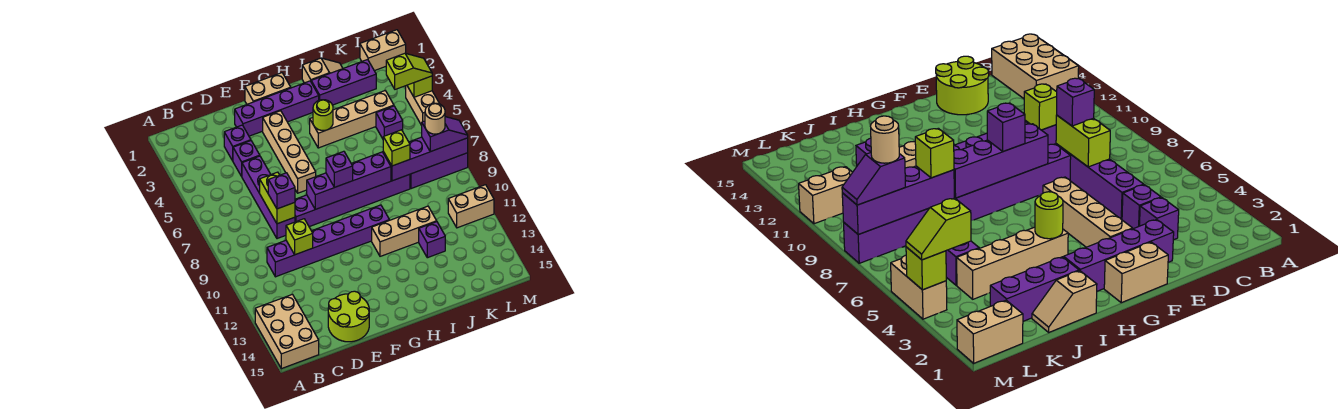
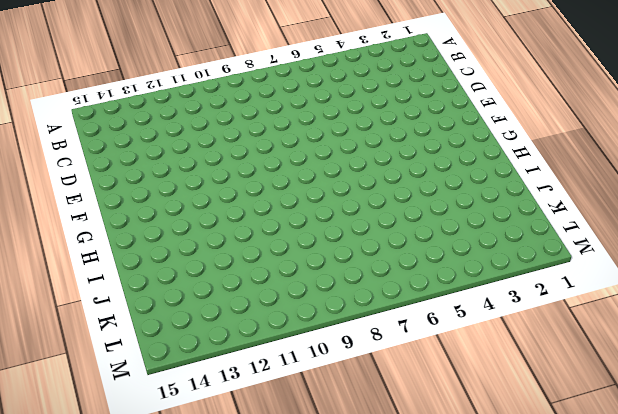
none -> tan 2x3 brick [255,294,319,369]
none -> purple 1x6 brick [267,205,389,277]
none -> purple 1x1 brick [224,125,251,161]
none -> purple 1x1 brick [233,141,260,176]

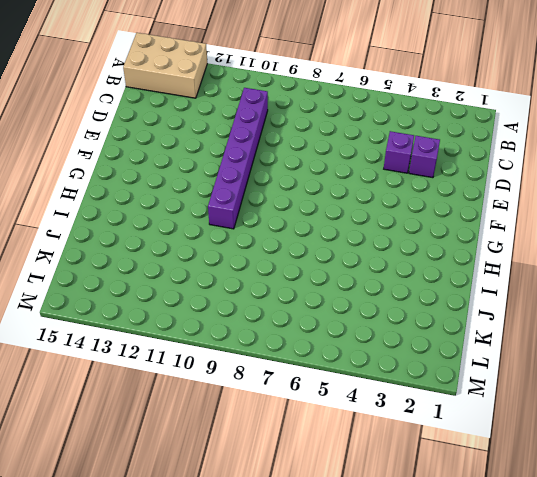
none -> purple 1x4 brick [242,156,295,239]
none -> lime 2x2 round brick [328,291,369,342]
none -> purple 1x4 brick [235,81,319,136]
none -> purple 1x6 brick [295,174,410,227]

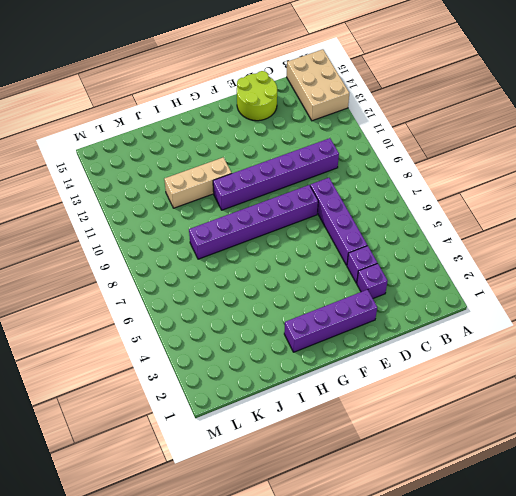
none -> tan 1x2 brick [245,73,291,104]
none -> tan 1x4 brick [263,111,316,193]
none -> tan 1x4 brick [310,91,394,148]
none -> tan 1x2 slope [302,58,343,83]

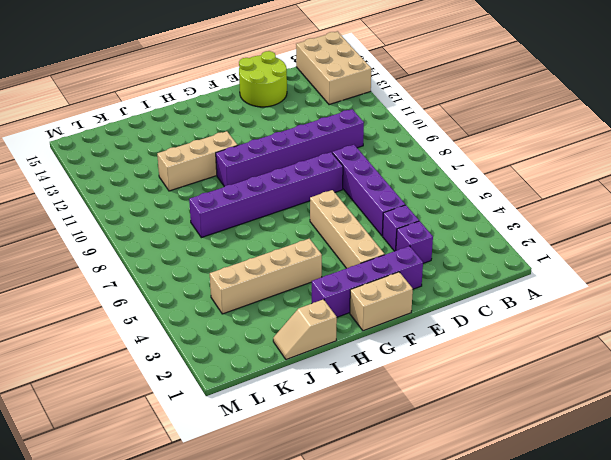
none -> purple 1x3 brick [311,59,376,105]
none -> purple 1x1 brick [419,222,445,258]
none -> purple 1x1 brick [376,106,403,139]
none -> purple 1x3 brick [410,153,468,189]

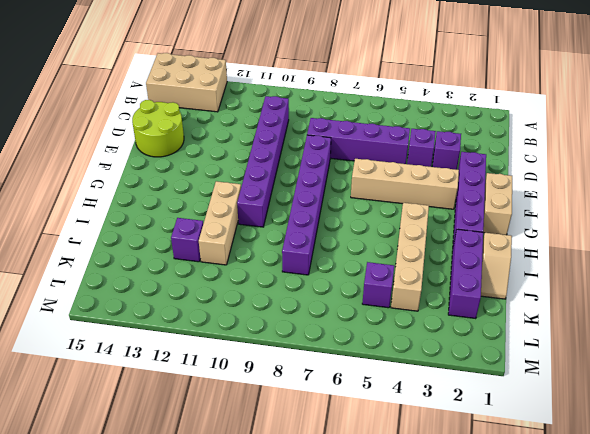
none -> purple 1x3 brick [410,153,468,189]
none -> tan 1x2 brick [360,30,406,71]
none -> tan 1x2 brick [448,185,494,228]
none -> tan 1x2 brick [406,85,439,125]

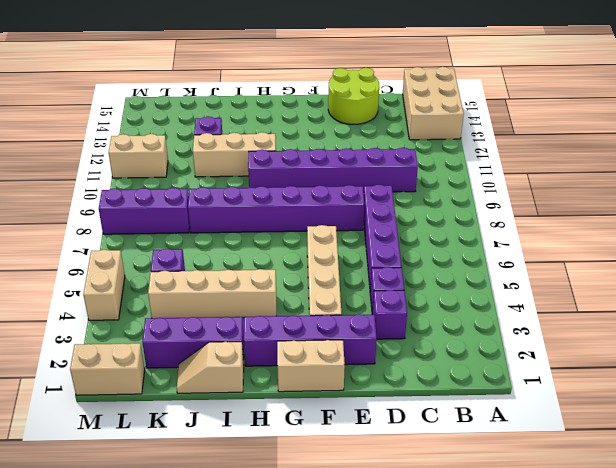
none -> lime 1x2 brick [260,172,295,224]
none -> lime 1x1 brick [286,219,313,255]
none -> purple 1x4 brick [307,152,391,209]
none -> lime 1x1 round brick [313,100,333,131]

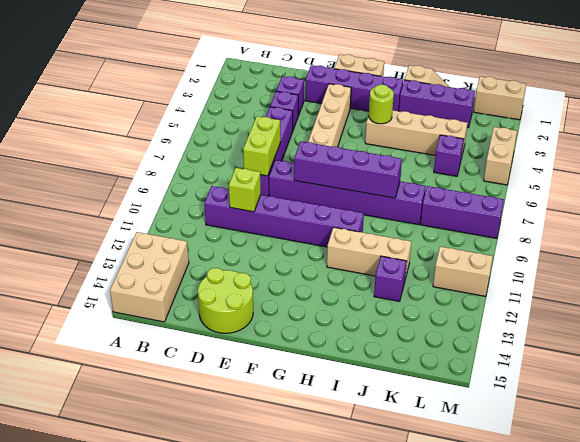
none -> purple 1x4 brick [383,137,468,181]
none -> lime 1x1 brick [407,76,432,97]
none -> purple 1x1 brick [268,173,295,209]
none -> purple 1x1 brick [326,151,353,187]

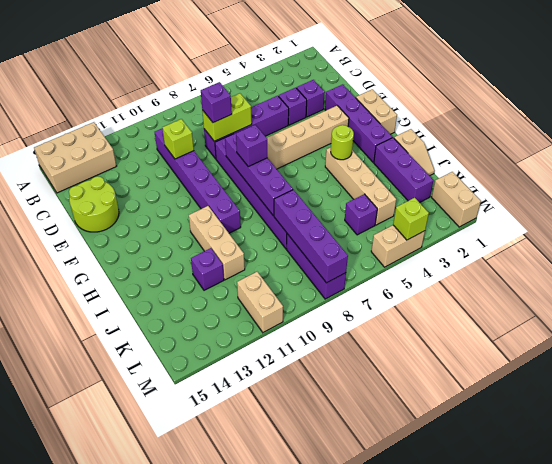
none -> lime 1x1 brick [383,130,410,166]
none -> lime 1x2 slope [386,53,432,89]
none -> purple 1x2 slope [422,117,468,152]
none -> tan 1x1 round brick [425,103,445,134]

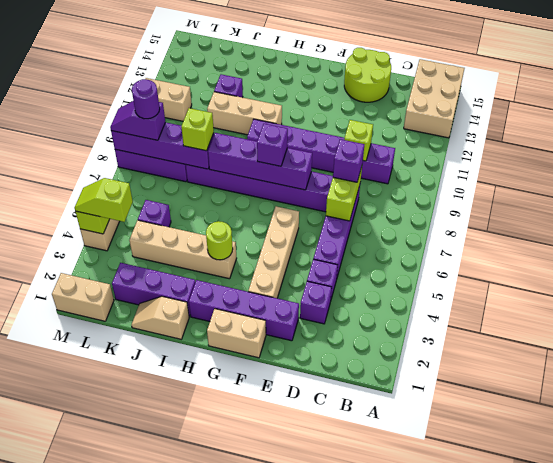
purple 1x1 round brick [132,79,160,119] -> tan 1x1 round brick [425,103,445,134]

